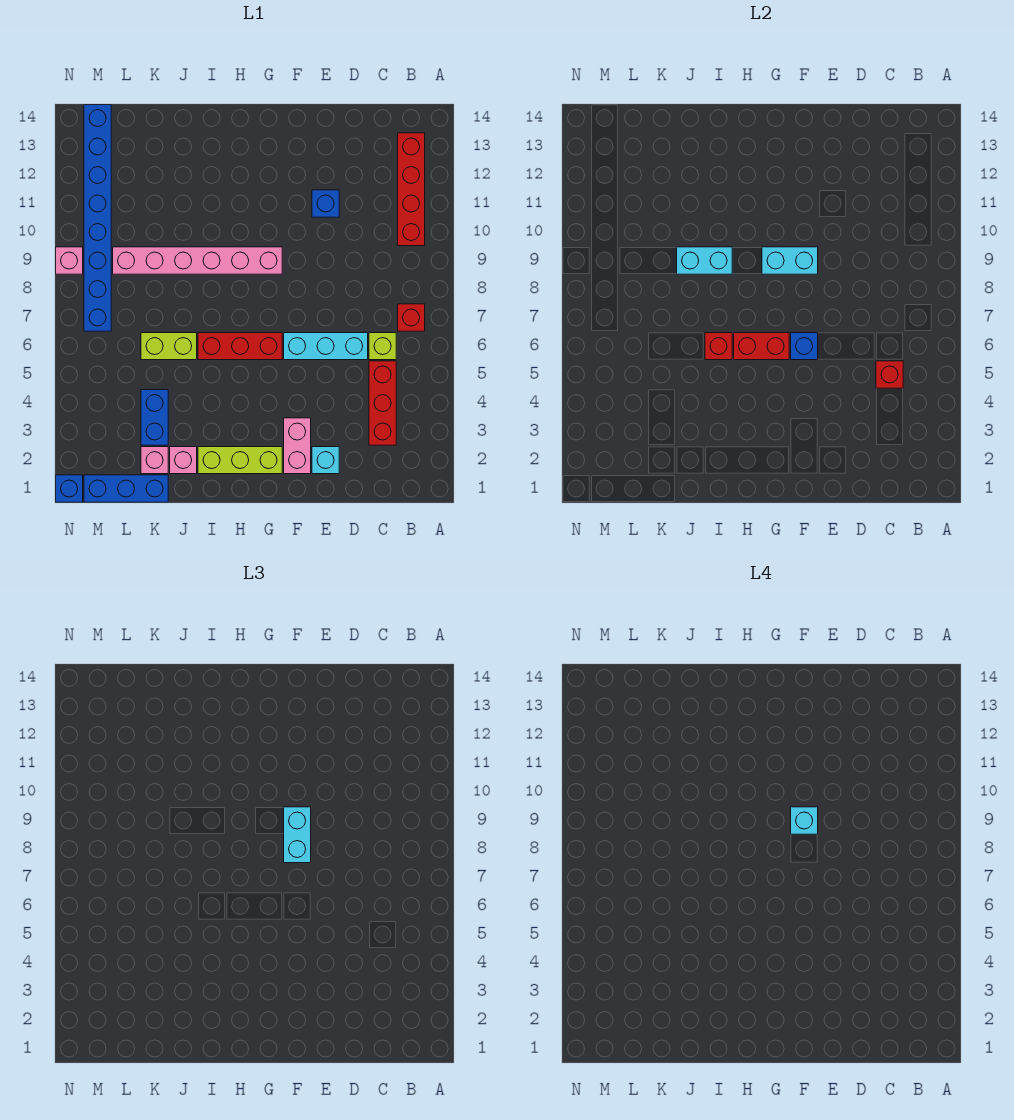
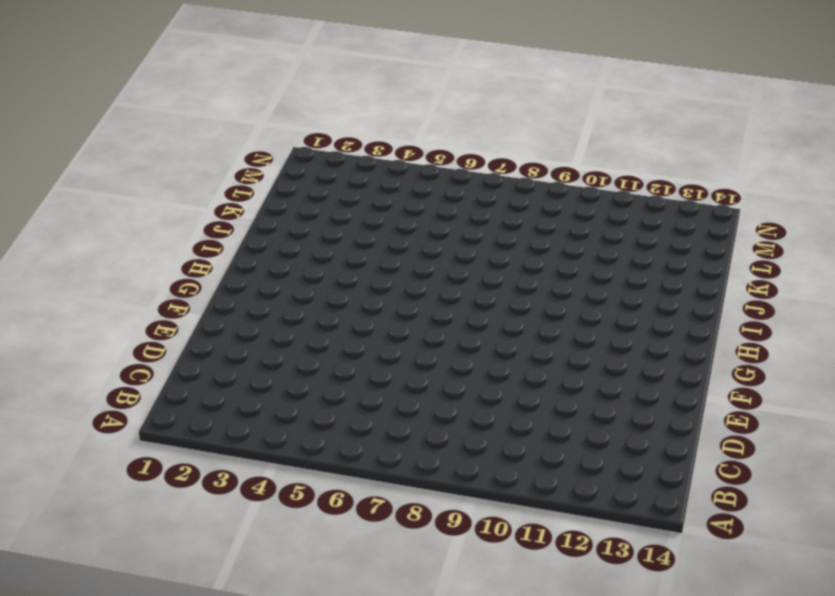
none -> red 1x1 brick [398,304,425,331]
none -> red 1x4 brick [398,133,425,246]
none -> red 1x3 brick [369,361,396,445]

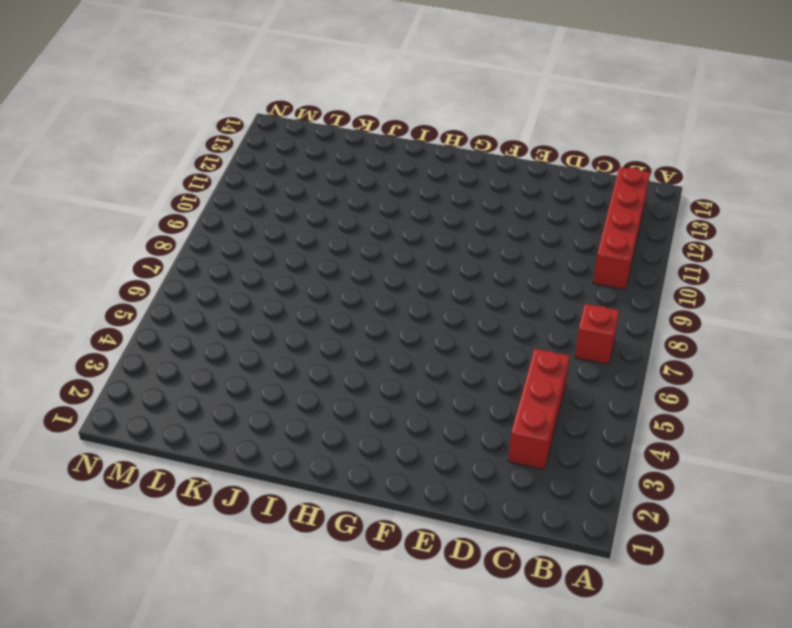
none -> lime 1x1 brick [369,333,396,360]
none -> cyan 1x3 brick [284,333,368,360]
none -> cyan 1x1 brick [312,447,339,474]

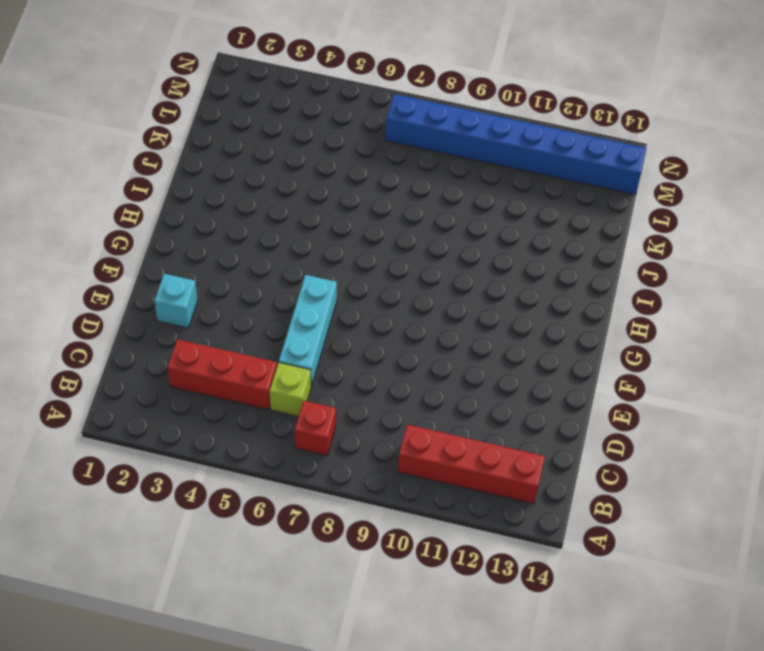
none -> blue 1x1 brick [312,190,339,217]
none -> pink 1x2 brick [284,418,311,474]
none -> lime 1x3 brick [198,447,282,474]

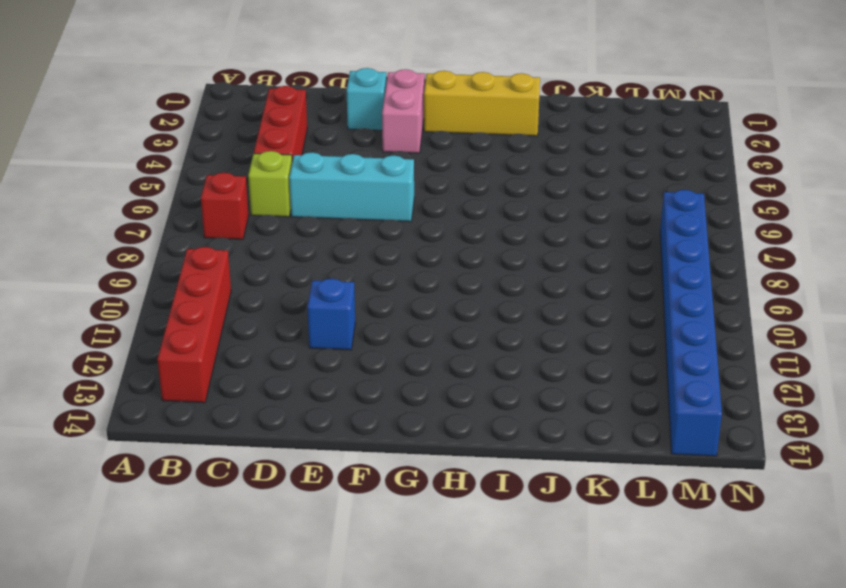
yellow 1x3 brick [424,71,540,136] -> lime 1x3 brick [198,447,282,474]
none -> red 1x3 brick [198,333,282,360]
none -> pink 1x6 brick [113,247,282,274]
none -> pink 1x1 brick [170,447,197,474]

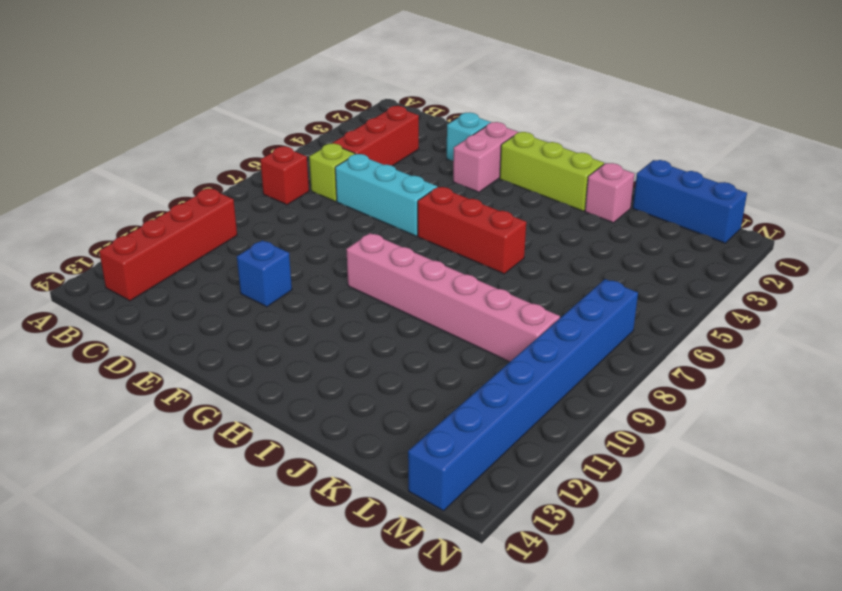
none -> lime 1x2 brick [141,333,197,360]
none -> pink 1x1 brick [141,447,168,474]
none -> blue 1x2 brick [141,390,168,445]

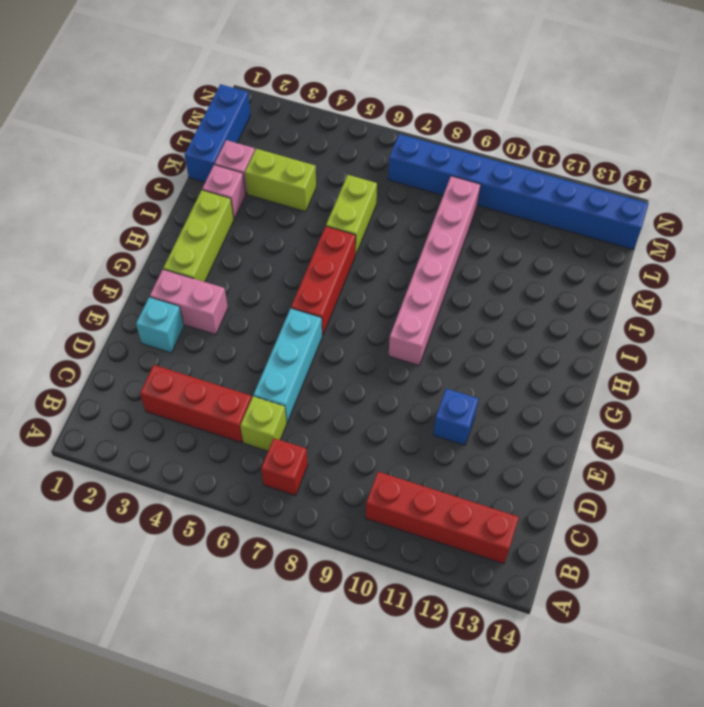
lime 1x2 brick [245,149,316,212] -> blue 1x2 brick [141,390,168,445]
none -> blue 1x1 brick [56,475,83,502]
none -> pink 1x1 brick [56,247,83,274]
none -> red 1x1 brick [876,361,903,388]

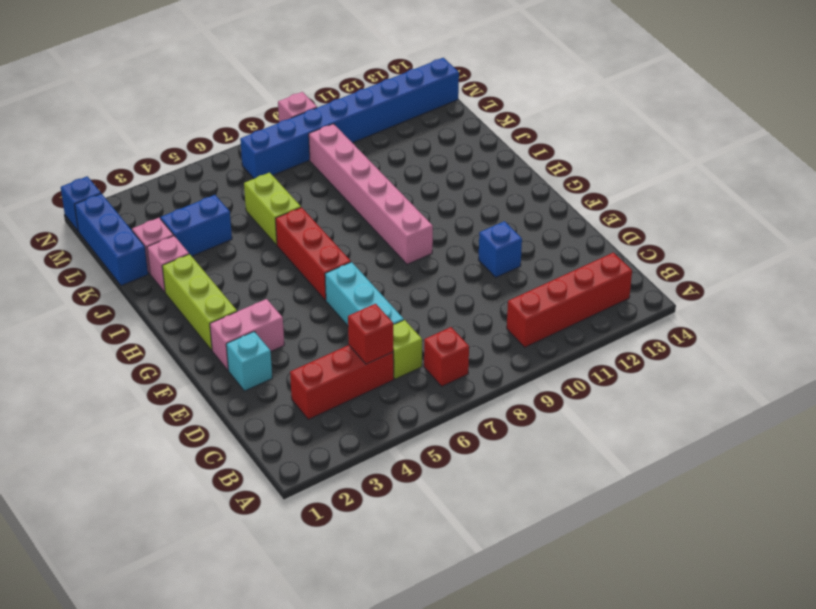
none -> blue 1x1 brick [791,333,818,360]
none -> cyan 1x2 brick [762,247,818,274]
none -> red 1x2 brick [734,333,789,360]

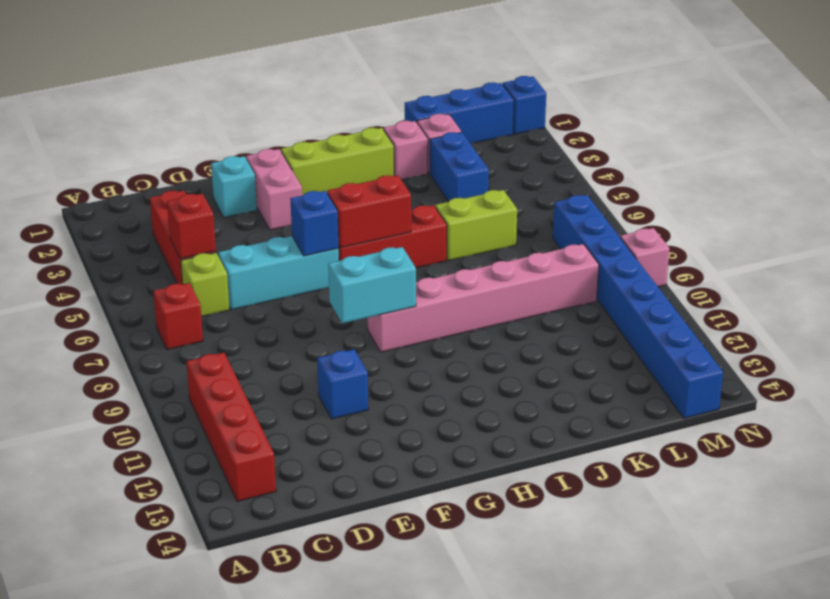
none -> red 1x1 brick [705,333,732,360]
none -> cyan 1x2 brick [677,247,732,274]
none -> cyan 1x2 brick [284,807,311,863]

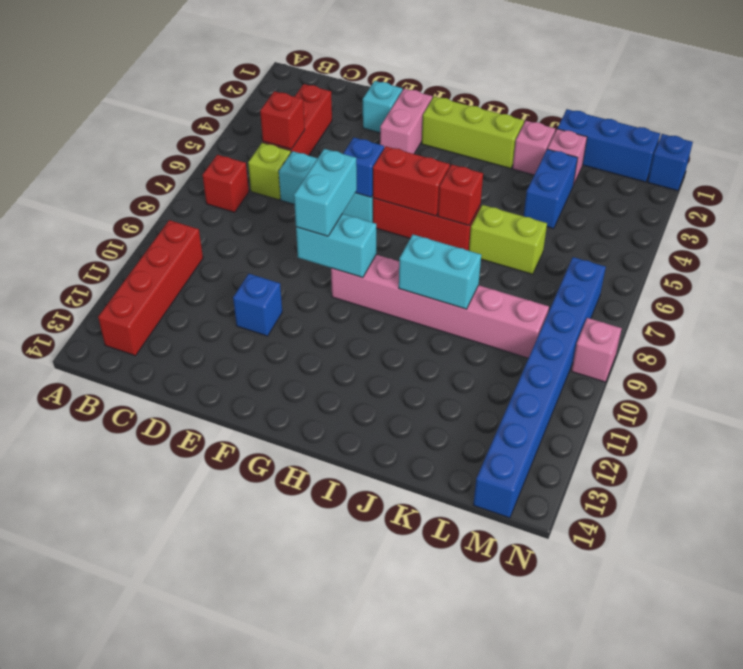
none -> cyan 1x1 brick [791,807,818,834]

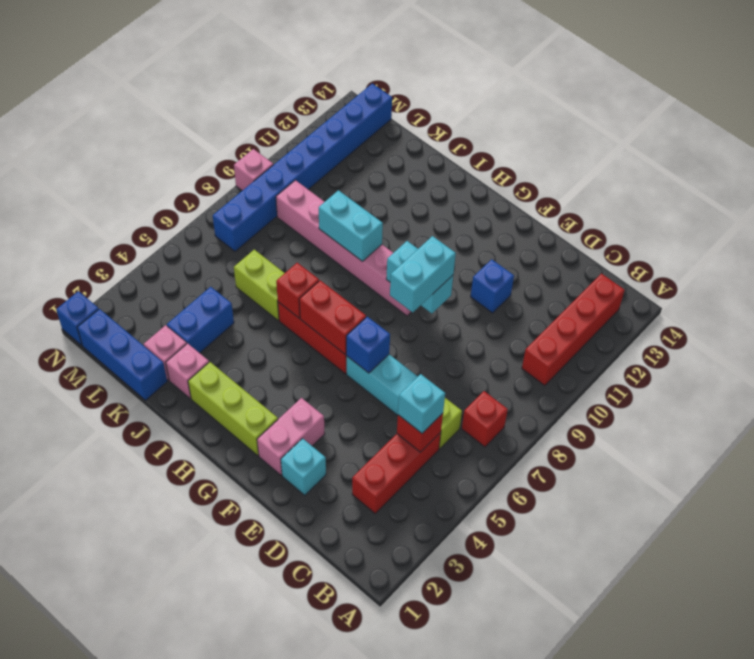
cyan 1x1 brick [398,374,445,433] -> cyan 1x1 brick moved to [791,807,818,834]

